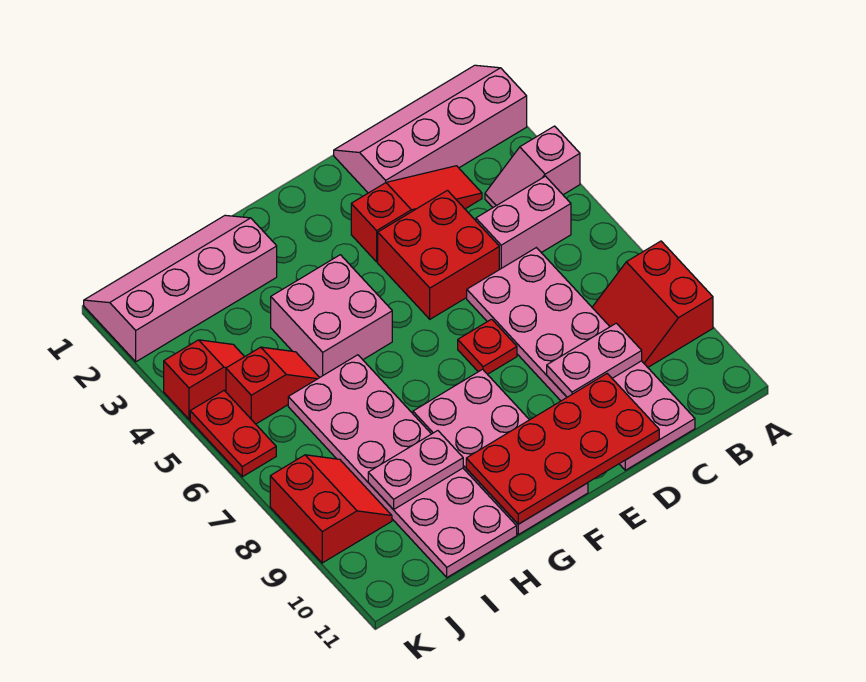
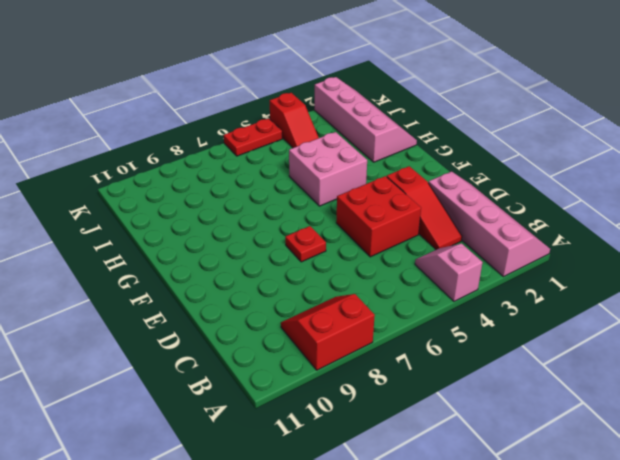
none -> pink 1x2 brick [476,176,571,270]
none -> pink 2x6 plate [467,248,695,470]
none -> pink 2x4 plate [413,369,588,535]

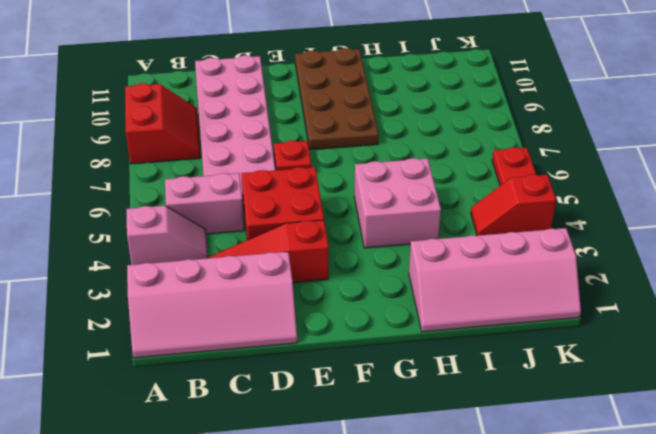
brown 2x4 plate [295,48,379,150] -> pink 2x4 plate [413,369,588,535]
none -> pink 2x6 plate [288,355,517,577]
none -> red 1x2 slope [226,347,319,424]
none -> red 2x2 slope [270,455,392,563]

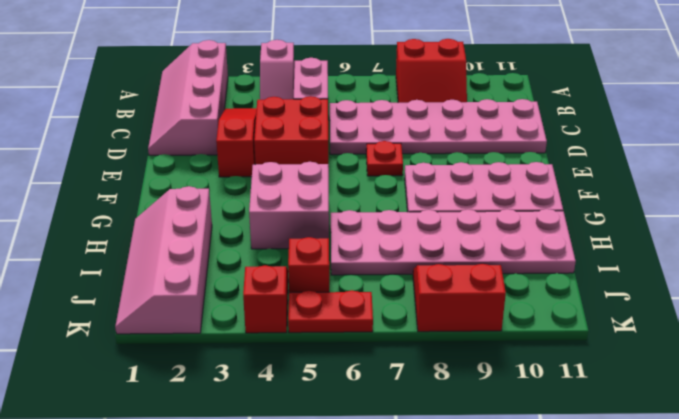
none -> pink 1x2 plate [547,323,642,397]
none -> red 2x4 plate [466,374,659,524]
none -> pink 1x2 plate [368,431,463,510]

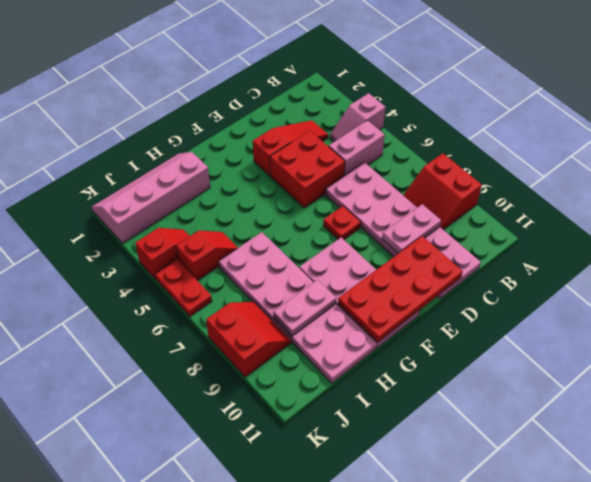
none -> pink 2x4 slope [334,65,527,193]
none -> pink 2x2 brick [271,255,392,378]

